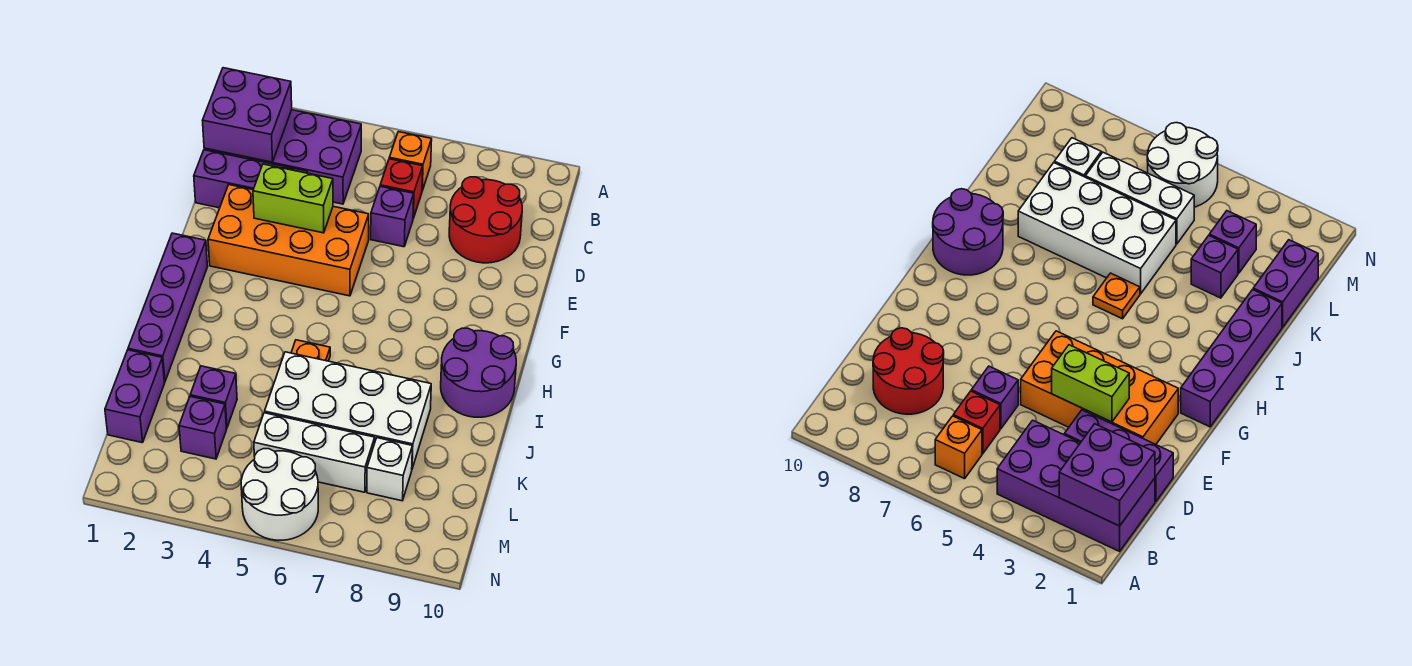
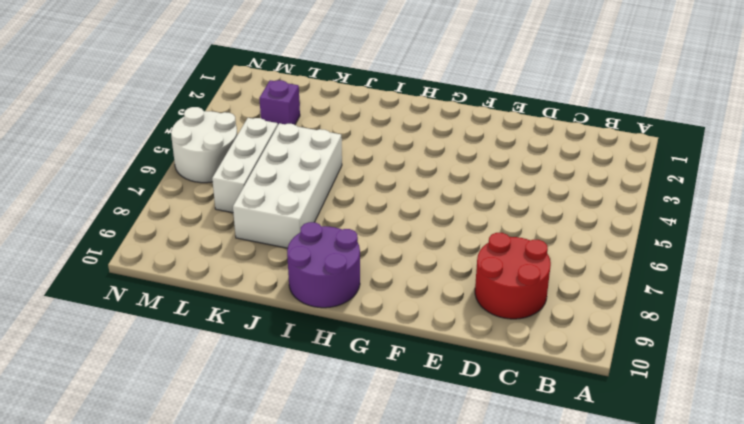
none -> purple 2x4 brick [204,110,361,204]
none -> orange 1x1 brick [389,132,432,191]
none -> red 1x1 brick [380,159,423,218]

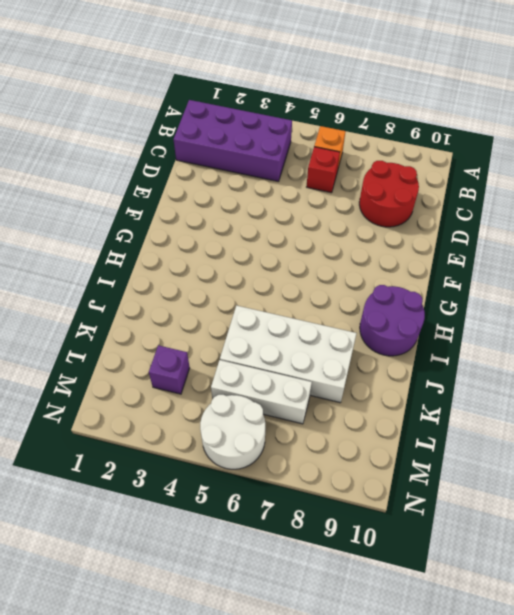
none -> purple 1x3 brick [194,150,307,208]
none -> purple 1x1 brick [371,186,414,247]
none -> orange 2x4 brick [208,185,369,296]

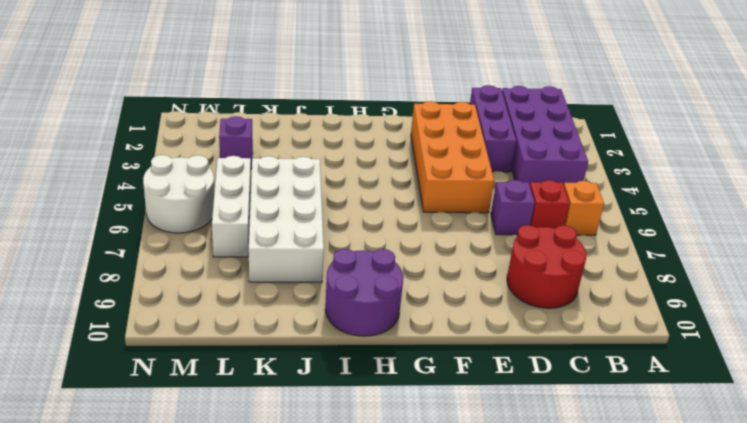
none -> purple 1x4 brick [128,233,208,382]
none -> orange 1x1 plate [291,340,330,361]
none -> purple 1x2 brick [105,350,165,443]

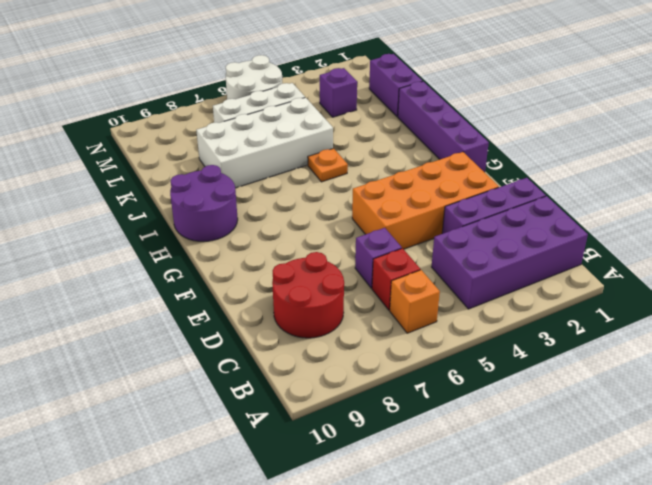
none -> purple 1x1 brick [190,366,237,428]
none -> white 1x1 brick [367,438,412,501]
none -> purple 2x2 brick [203,68,292,162]

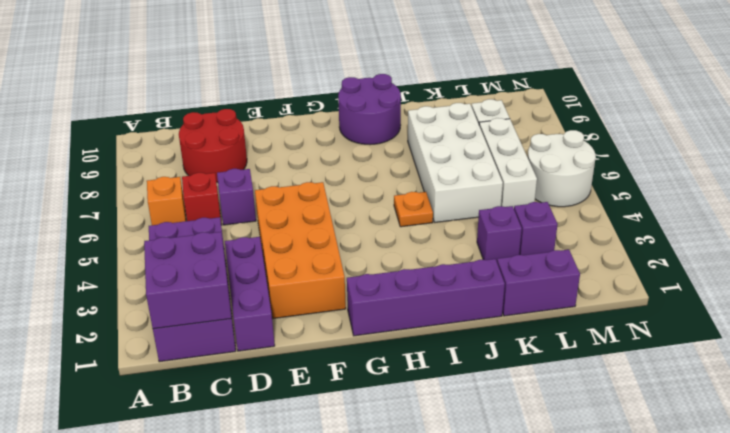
none -> lime 1x2 brick [253,164,333,233]

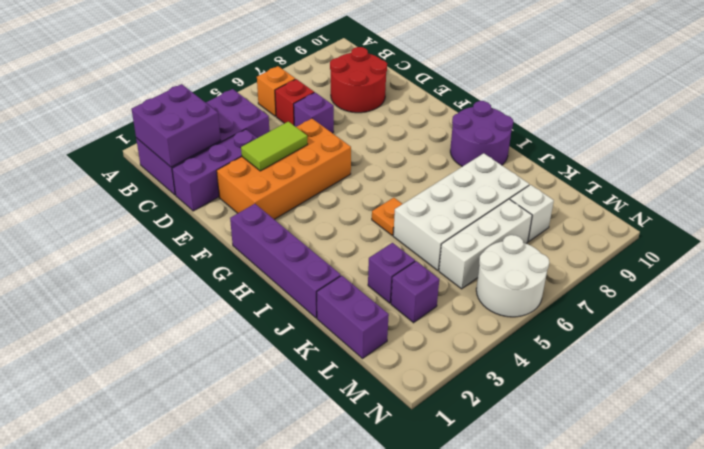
lime 1x2 tile [241,122,308,171] -> lime 1x2 brick [253,164,333,233]

